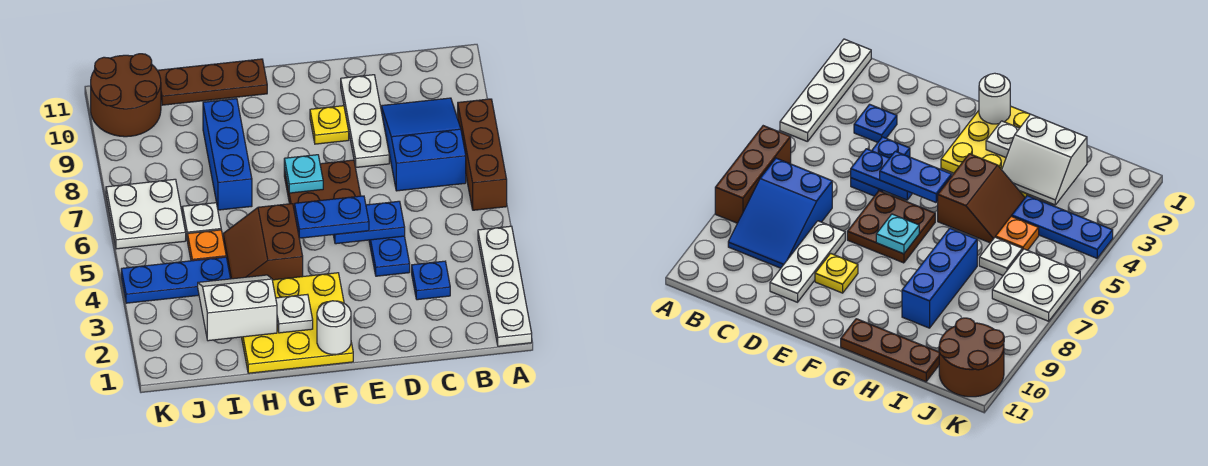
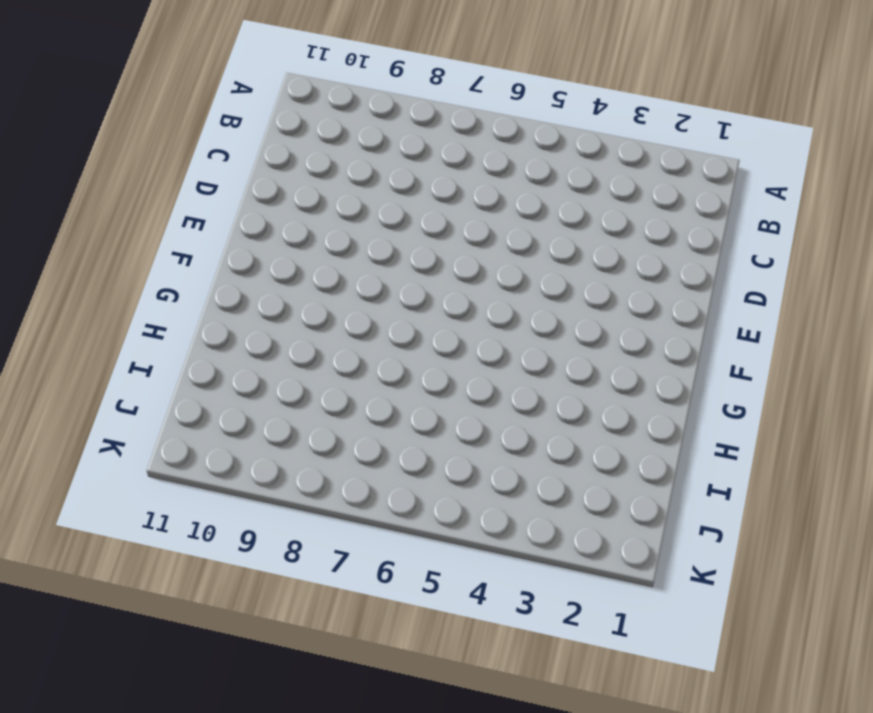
none -> white 1x4 plate [478,226,532,346]
none -> brown 1x3 brick [458,99,507,210]
none -> blue 2x3 slope [381,98,466,191]

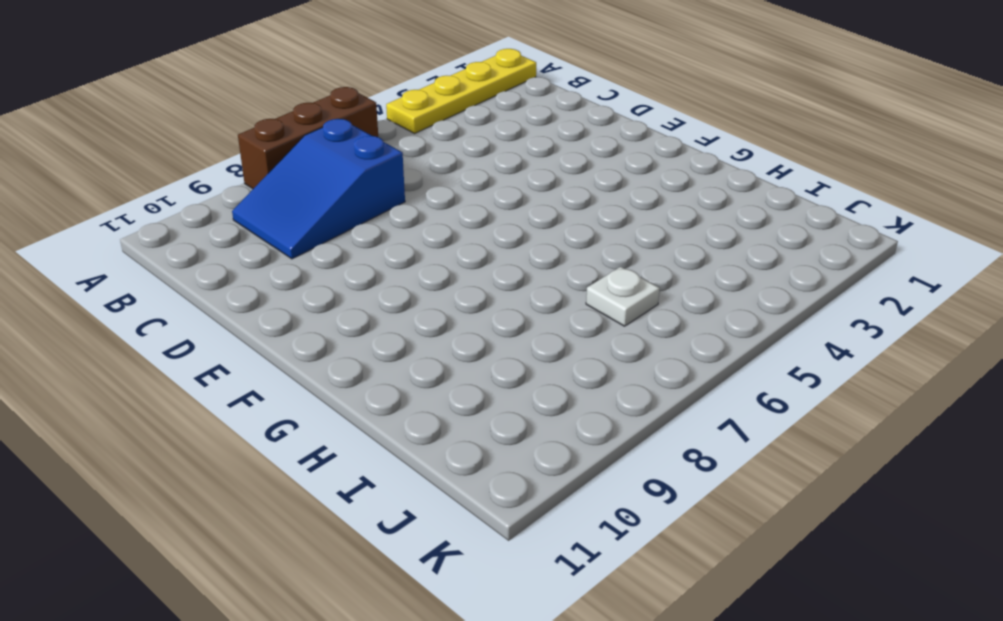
yellow 1x4 plate [386,49,536,133] -> white 1x4 plate [478,226,532,346]
none -> blue 1x1 plate [412,261,450,300]
none -> blue 1x2 plate [369,236,410,276]
none -> white 1x3 plate [341,75,389,167]

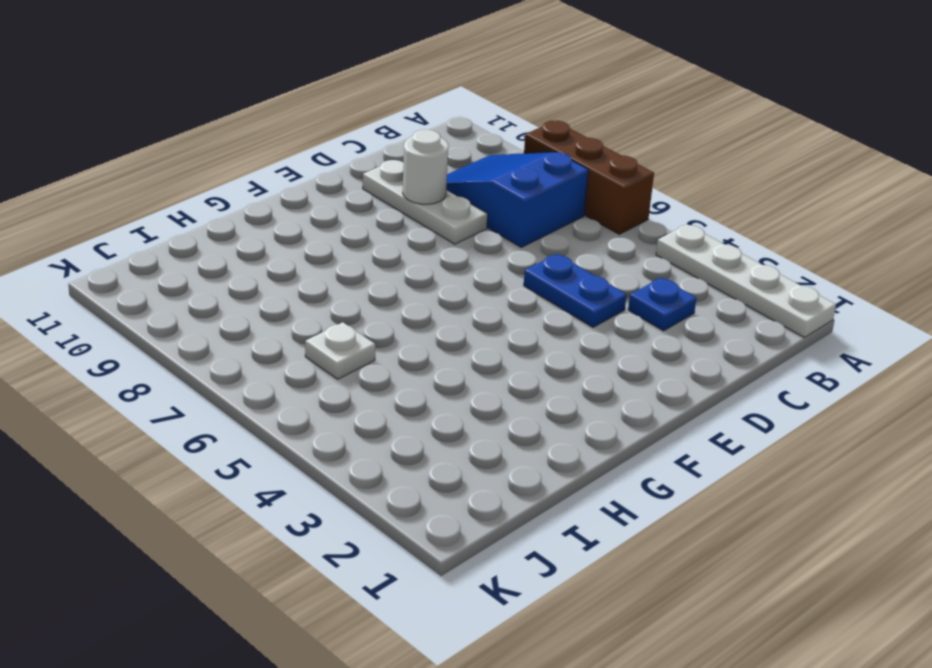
white 1x1 round brick [403,130,448,204] -> white 1x1 round brick moved to [317,301,351,355]
none -> brown 2x2 plate [284,160,361,212]
none -> yellow 1x1 plate [310,106,349,144]
none -> yellow 3x3 plate [242,273,353,373]

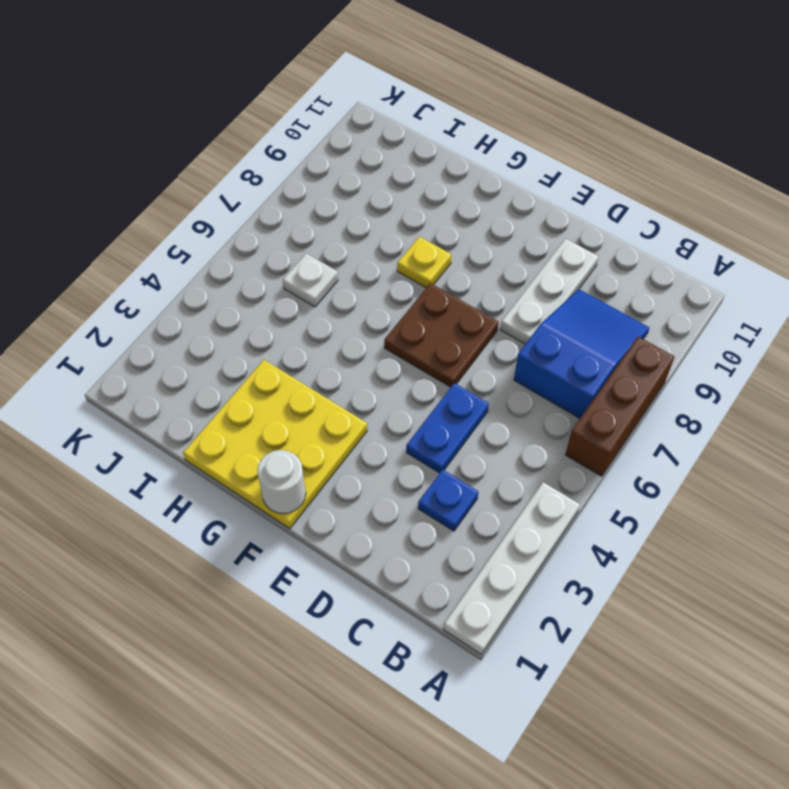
yellow 1x1 plate [397,237,451,288] -> yellow 1x1 plate moved to [310,106,349,144]
none -> brown 2x2 slope [223,204,303,280]
none -> brown 1x3 plate [157,59,267,105]
none -> blue 1x3 brick [203,99,252,210]

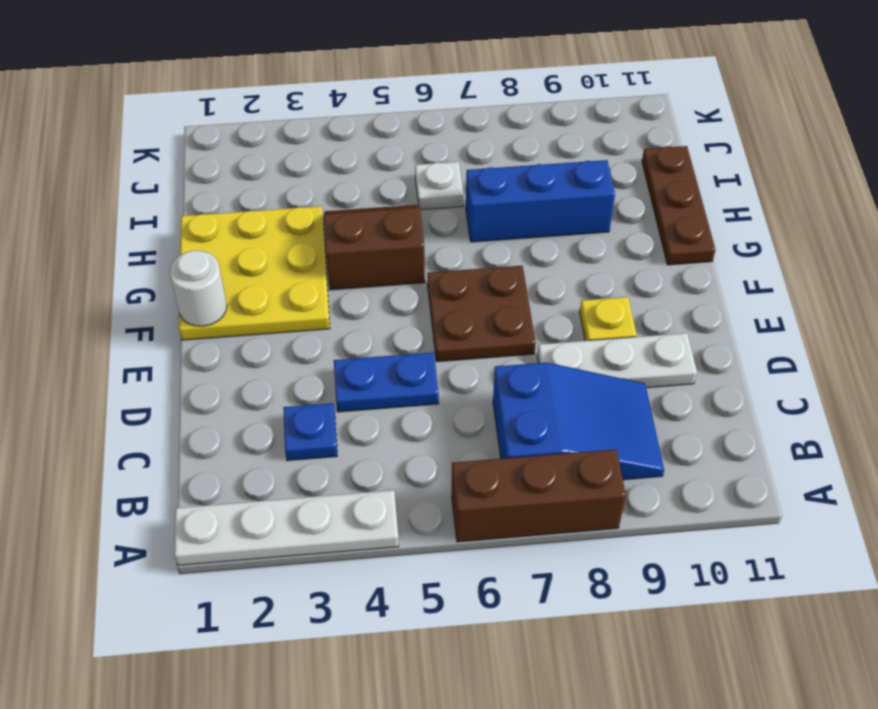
none -> blue 1x3 plate [121,257,231,303]
none -> orange 1x1 plate [188,230,226,261]
none -> white 2x2 plate [106,179,186,249]

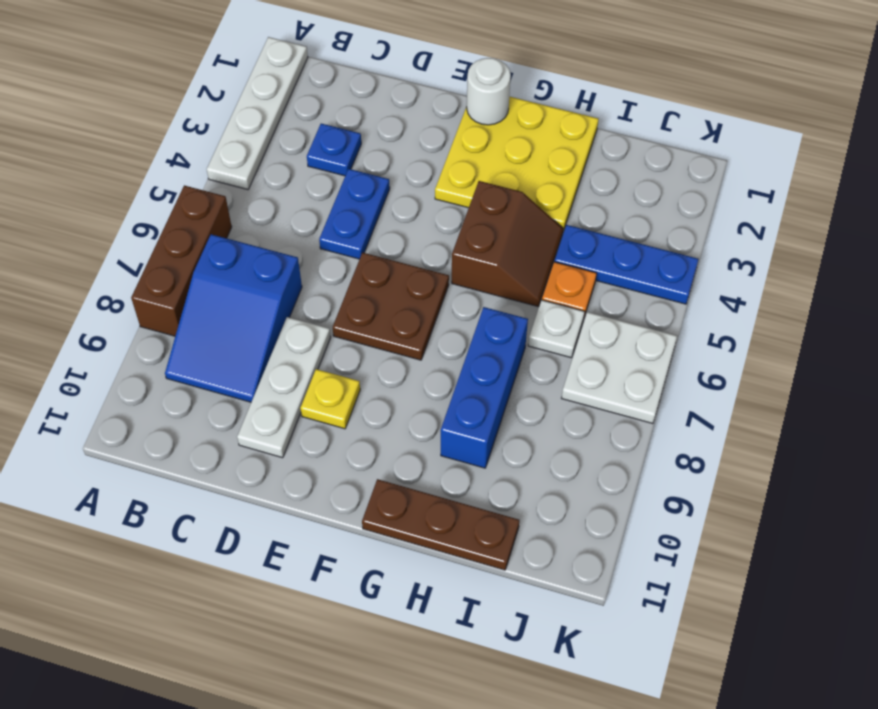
none -> brown 2x2 round brick [91,54,161,137]
none -> blue 1x2 plate [333,201,405,244]
none -> cyan 1x1 plate [284,155,323,193]

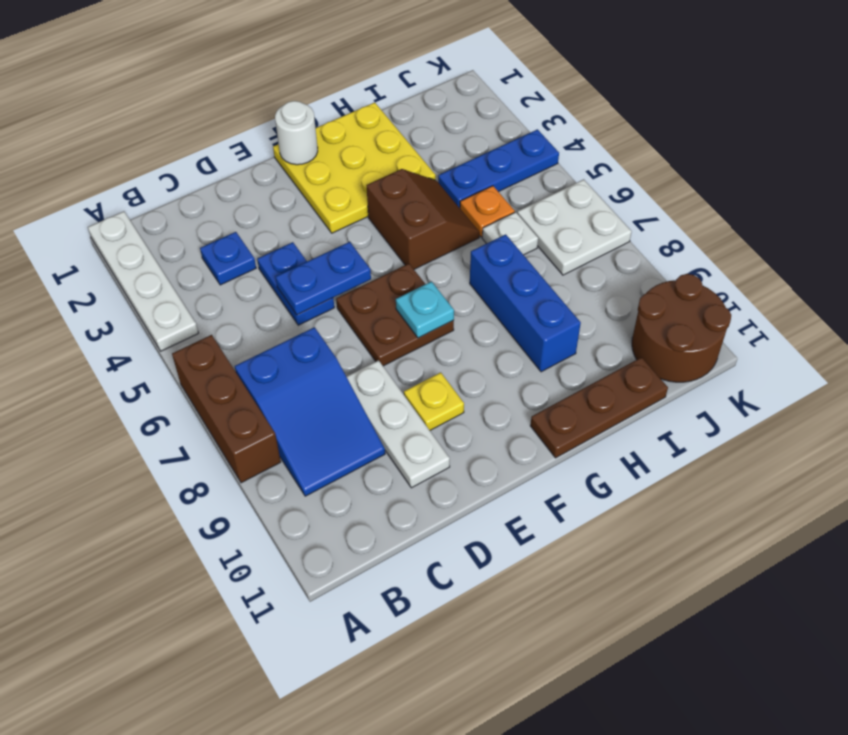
none -> white 1x1 plate [276,294,313,333]
none -> white 2x2 slope [198,275,277,341]
none -> blue 1x2 plate [295,196,369,238]

